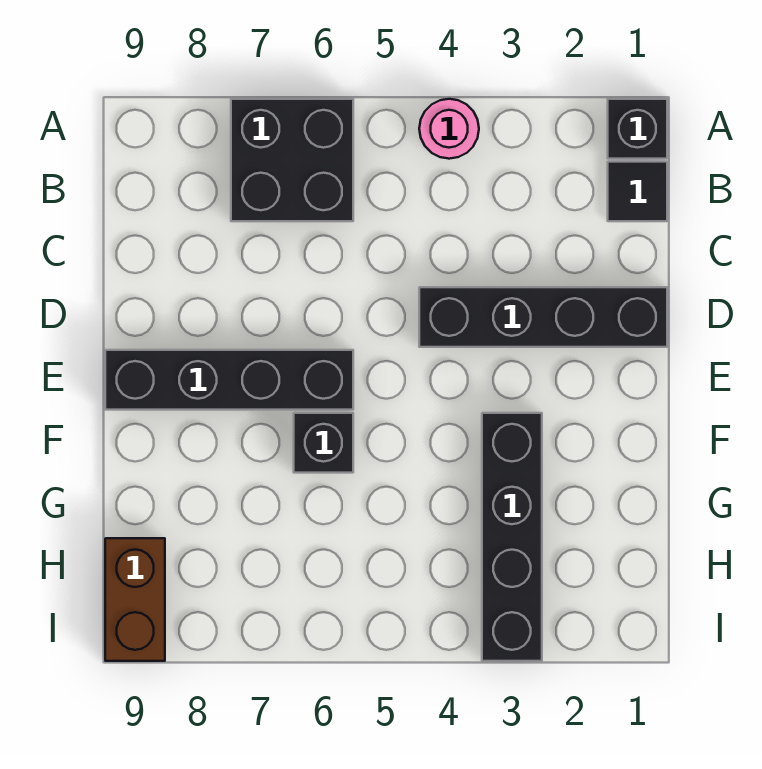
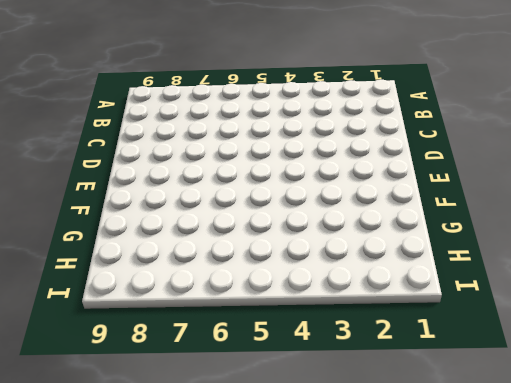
none -> black 1x1 brick [608,99,667,159]
none -> pink 1x1 round brick [419,99,479,159]

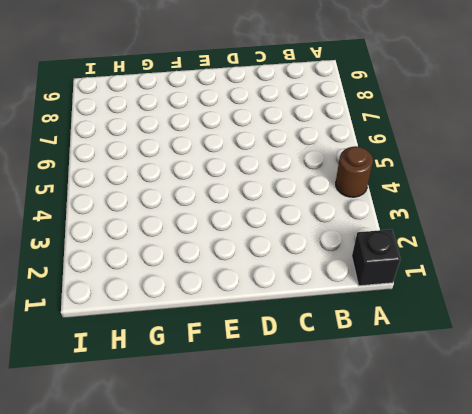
brown 1x1 round brick [336,146,373,197] -> pink 1x1 round brick [419,99,479,159]
none -> black 2x2 brick [231,99,353,221]
none -> black 1x1 tile [608,162,667,221]

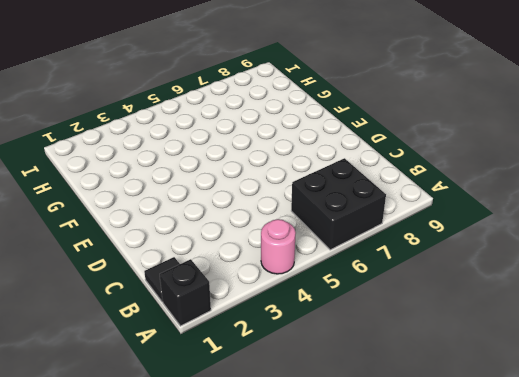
none -> black 1x4 brick [419,287,667,347]
none -> black 1x4 brick [105,350,353,410]

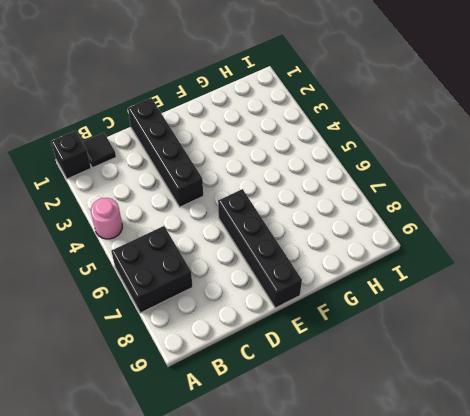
none -> black 1x4 brick [482,413,542,661]
none -> black 1x1 brick [294,413,353,473]

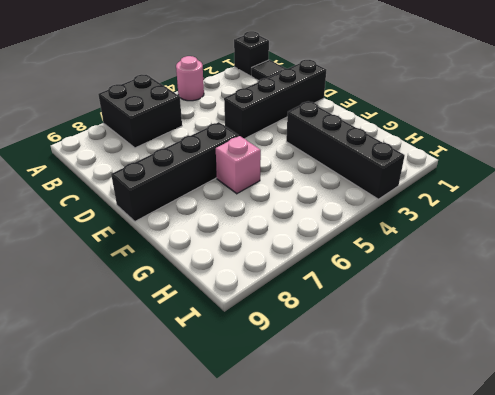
pink 1x1 brick [216,136,261,194] -> black 1x1 brick [294,413,353,473]
none -> brown 1x2 brick [105,538,165,661]

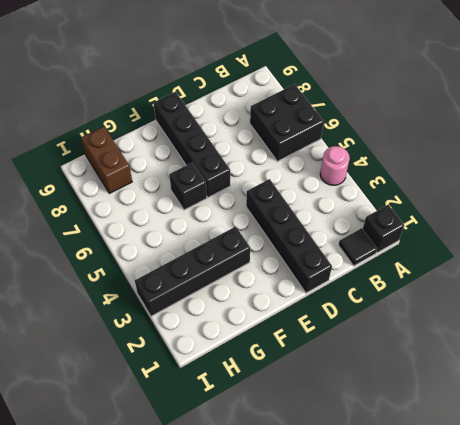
brown 1x2 brick [81,126,132,193] -> brown 1x2 brick turned to [105,538,165,661]

